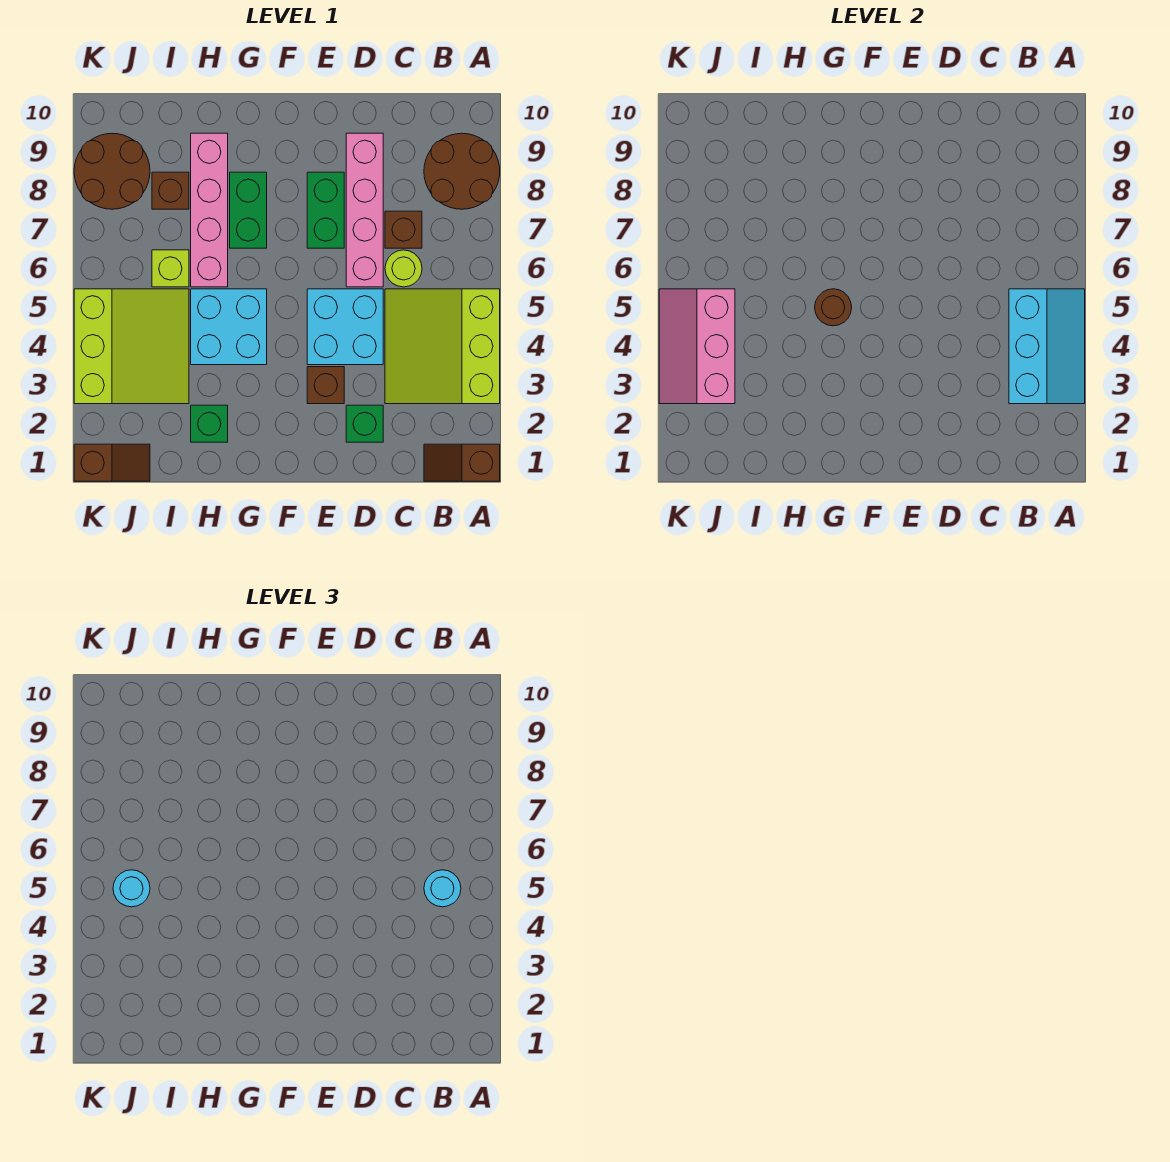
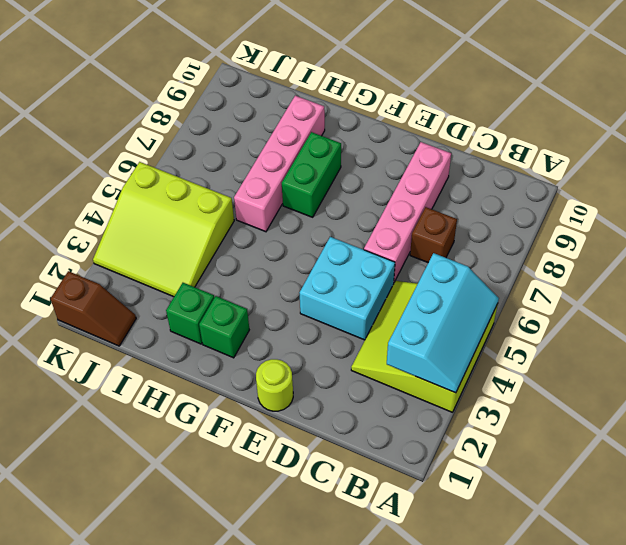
lime 1x1 round brick [256,359,293,411] -> lime 1x1 round brick moved to [385,250,422,287]
green 1x1 brick [199,296,249,358] -> green 1x1 brick moved to [346,405,383,442]
lime 3x3 slope [93,162,234,297] -> lime 3x3 slope turned to [74,289,189,404]
none -> brown 1x2 slope [424,444,500,481]
none -> brown 2x2 round brick [424,133,500,209]
none -> brown 1x1 brick [307,367,344,404]

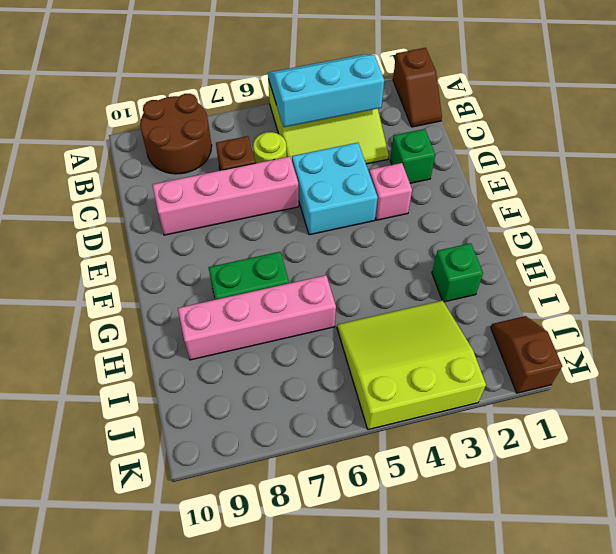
pink 1x1 brick [369,163,412,220] -> brown 1x1 brick [307,367,344,404]
none -> green 1x2 brick [307,172,344,248]
none -> cyan 2x2 brick [191,289,267,365]
none -> lime 1x1 brick [152,250,189,287]

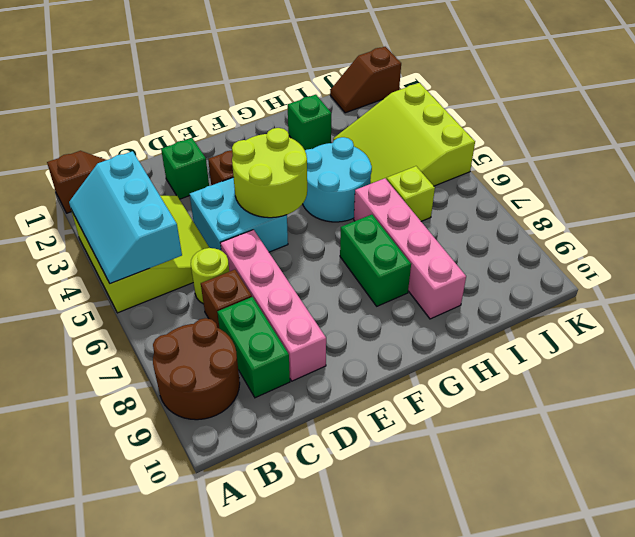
green 1x2 brick [217,297,290,398] -> green 1x2 brick moved to [307,172,344,248]
lime 2x2 round brick [232,128,307,218] -> none
cyan 2x2 round brick [303,137,372,222] -> cyan 2x2 brick [191,289,267,365]
none -> brown 1x1 brick [152,172,189,209]
none -> brown 2x2 round brick [74,133,150,209]
none -> brown 1x1 round brick [815,289,852,326]

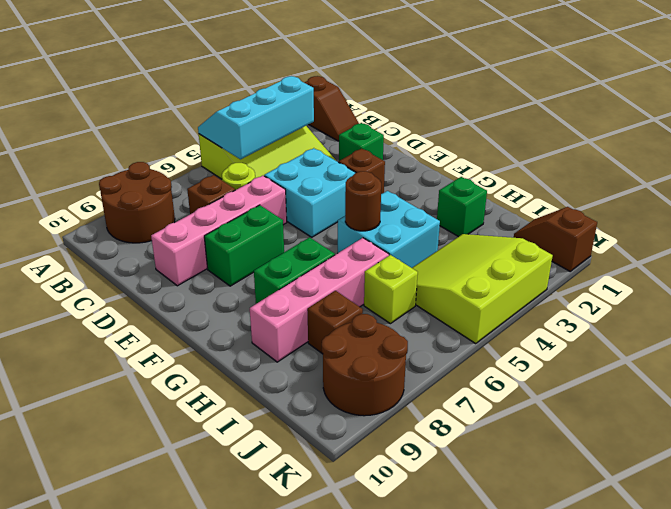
none -> pink 2x3 slope [659,289,735,404]
none -> cyan 1x1 round brick [424,870,461,907]
none -> cyan 1x1 round brick [113,870,150,907]

